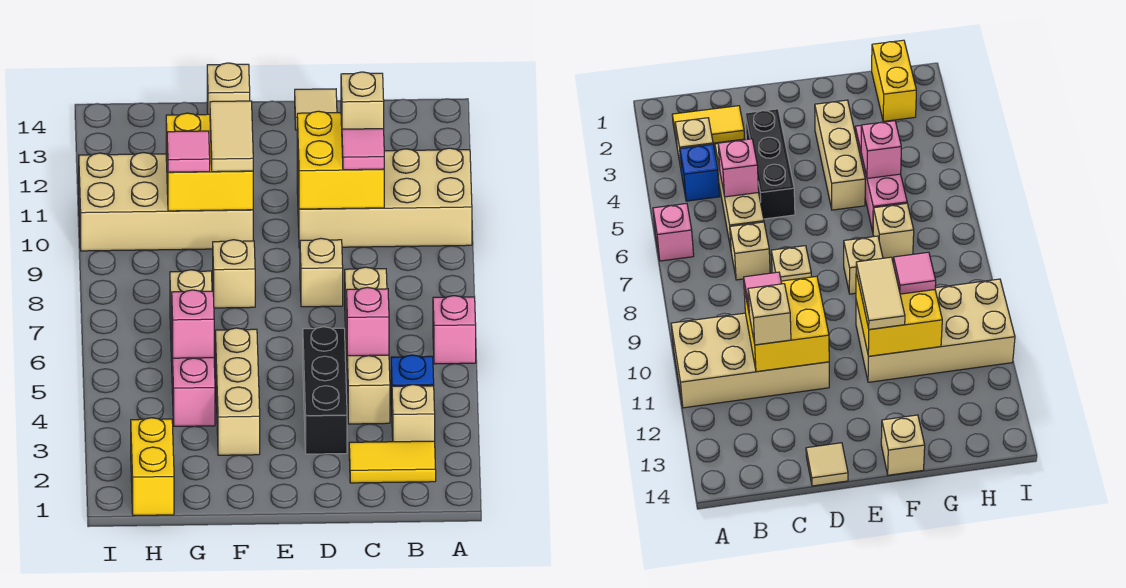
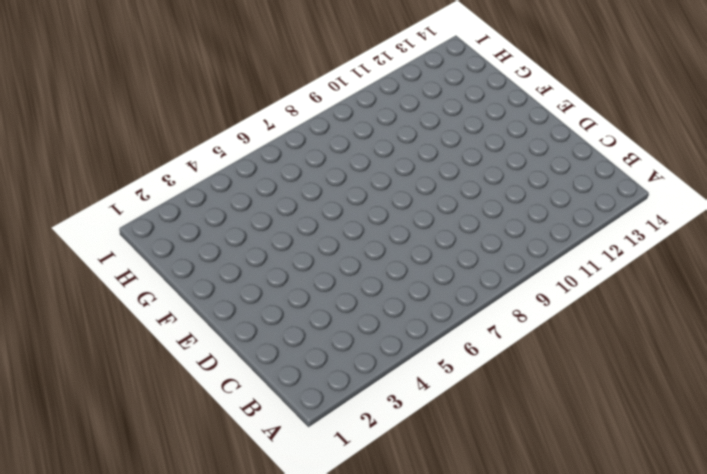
none -> pink 1x1 brick [433,296,476,364]
none -> tan 2x4 brick [297,148,472,248]
none -> yellow 1x2 tile [349,441,436,483]

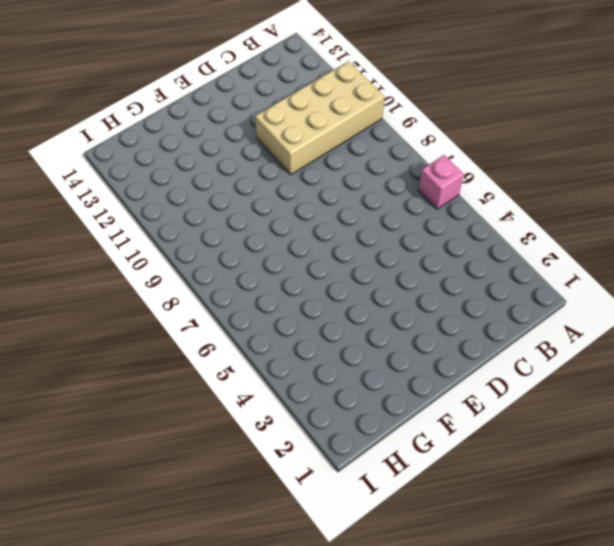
none -> yellow 1x2 tile [349,441,436,483]
none -> tan 1x1 brick [392,385,435,442]
none -> blue 1x1 brick [391,355,434,405]

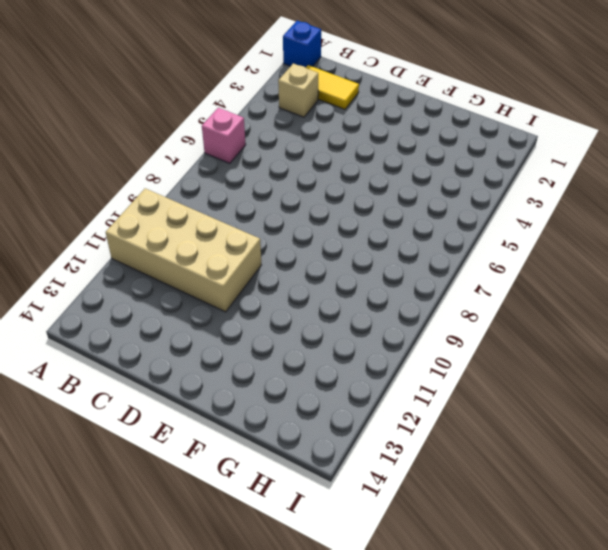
blue 1x1 brick [283,21,321,68] -> blue 1x1 brick moved to [391,355,434,405]
none -> tan 1x3 brick [346,299,390,424]
none -> tan 1x1 brick [345,267,387,332]
none -> black 1x3 brick [303,327,347,454]

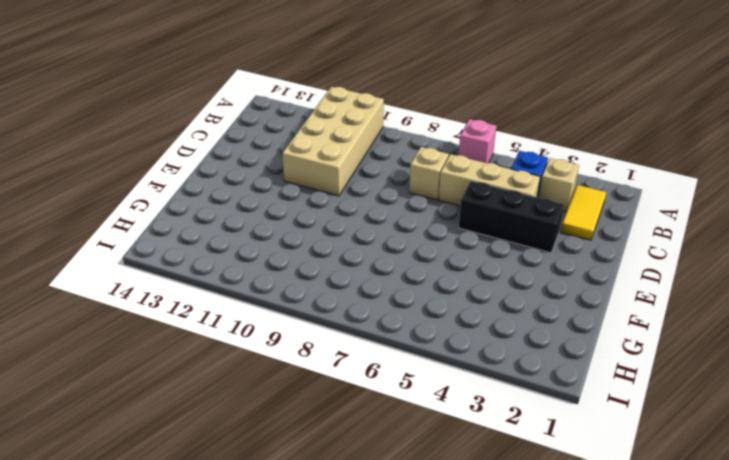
none -> tan 1x1 brick [300,238,343,307]
none -> tan 1x1 tile [295,89,337,130]
none -> tan 1x3 brick [215,328,260,455]

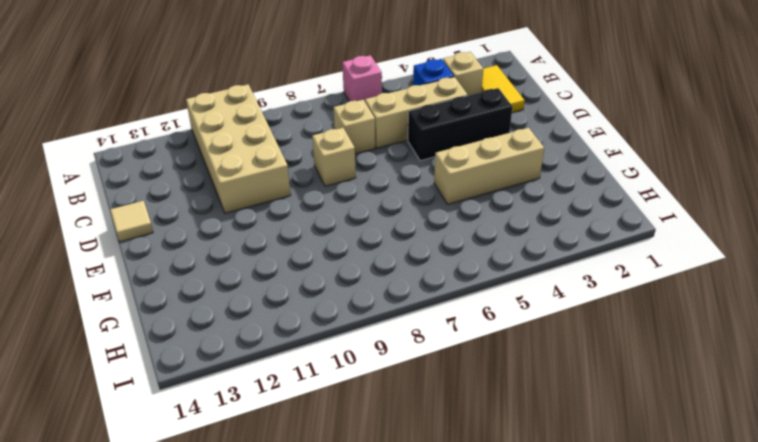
none -> tan 1x1 brick [213,240,255,308]
none -> tan 2x4 brick [79,153,253,251]
none -> tan 1x1 brick [207,63,250,114]

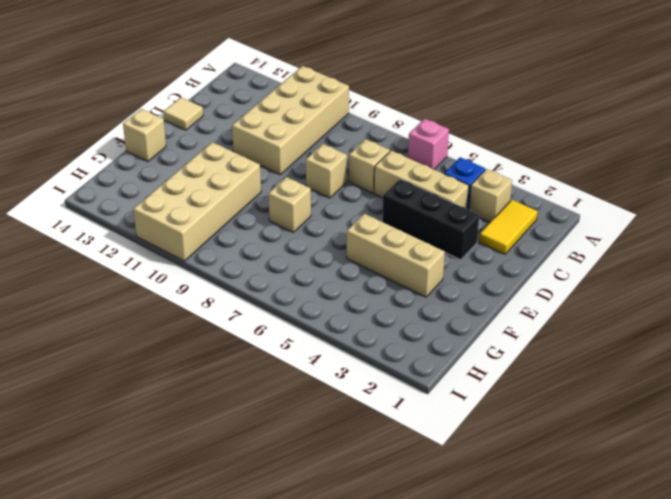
none -> pink 1x3 brick [171,301,215,426]
none -> tan 1x1 brick [170,270,212,329]
none -> yellow 1x2 brick [131,418,174,515]

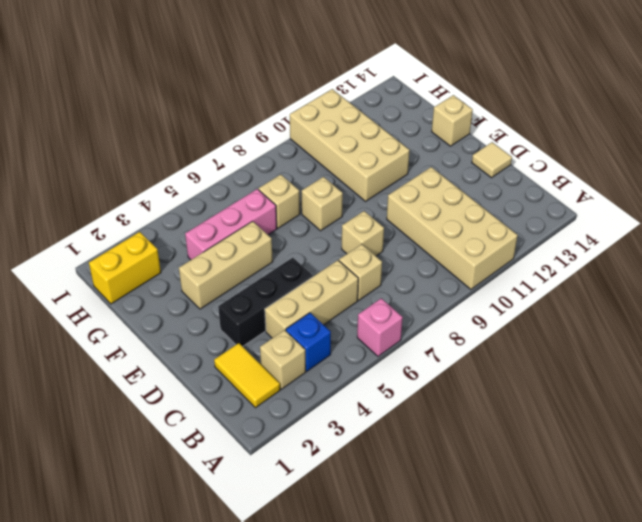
none -> pink 1x1 brick [347,287,389,356]
none -> yellow 2x2 brick [297,111,384,209]
none -> yellow 2x2 brick [166,113,253,211]

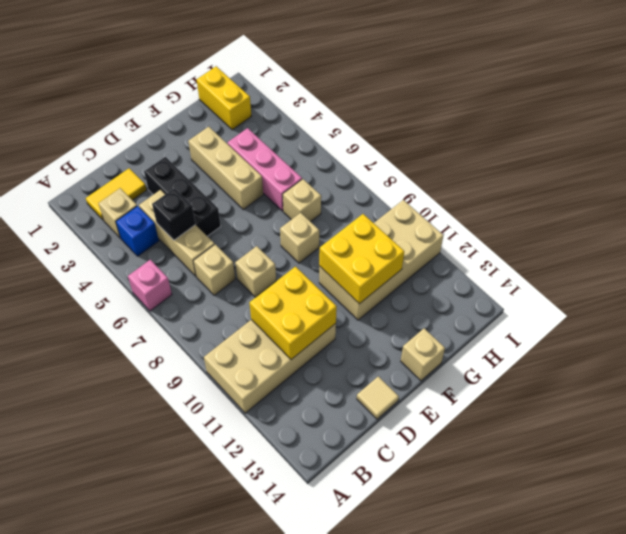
black 1x1 brick [152,188,196,240] -> pink 1x1 brick [347,287,389,356]
none -> pink 1x1 brick [172,290,214,358]
none -> pink 1x1 tile [342,129,384,170]
none -> tan 1x1 brick [341,72,384,129]

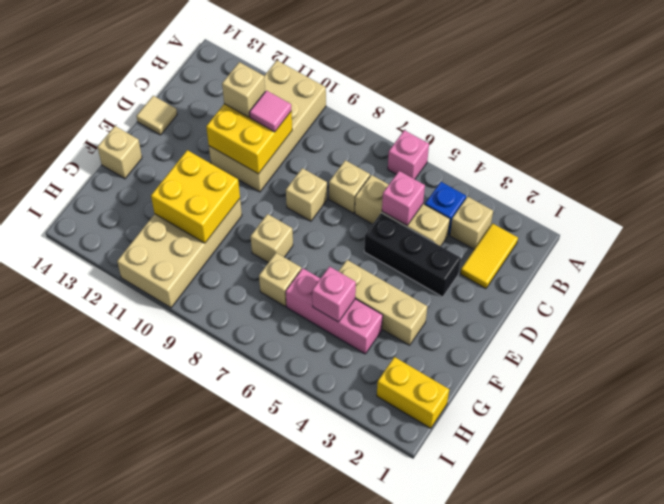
none -> tan 1x2 tile [210,101,253,172]
none -> pink 1x1 tile [167,131,210,172]

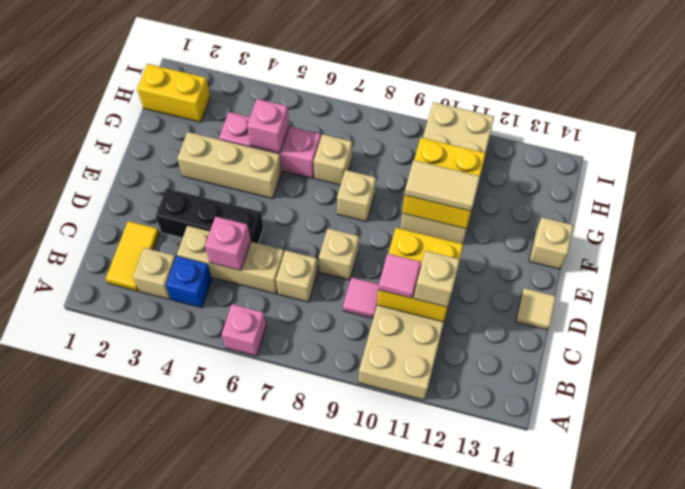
pink 1x1 tile [343,277,379,318] -> pink 1x1 tile moved to [167,131,210,172]

